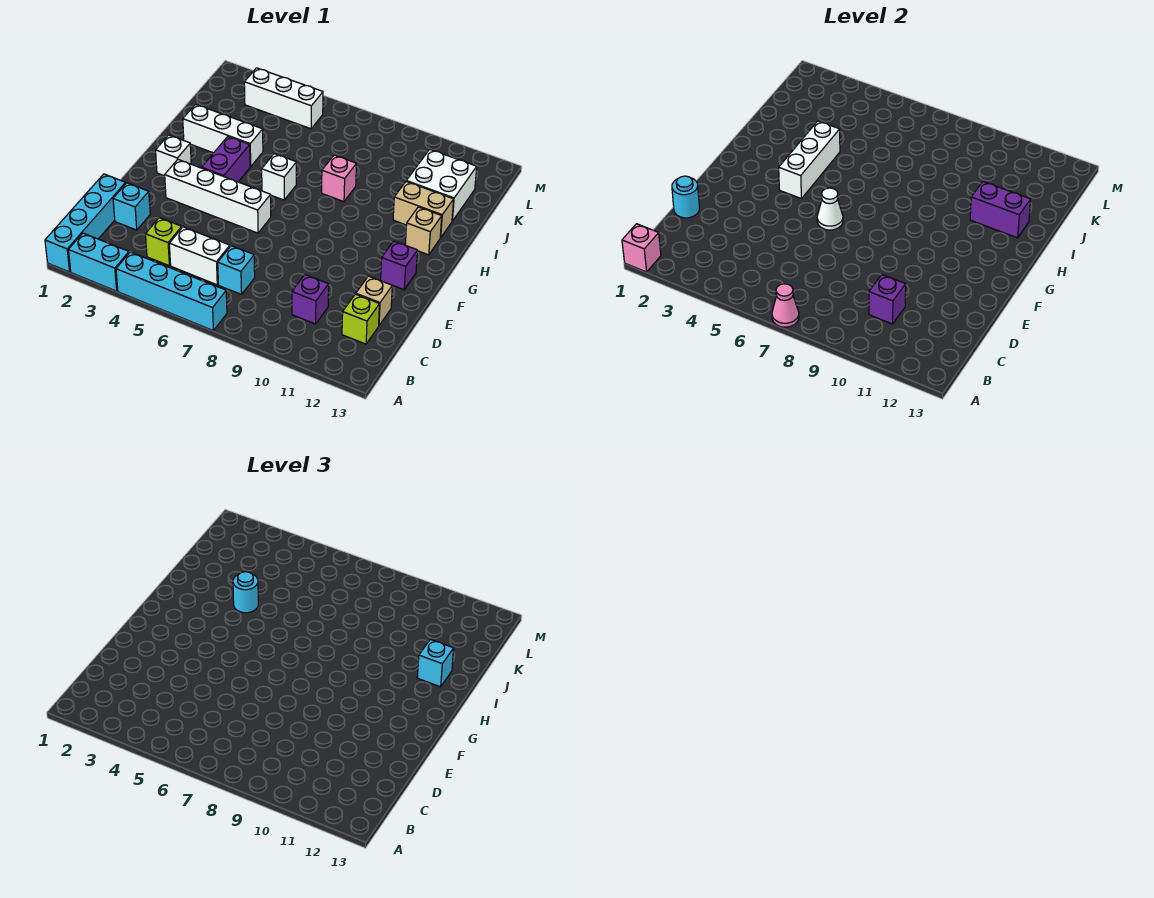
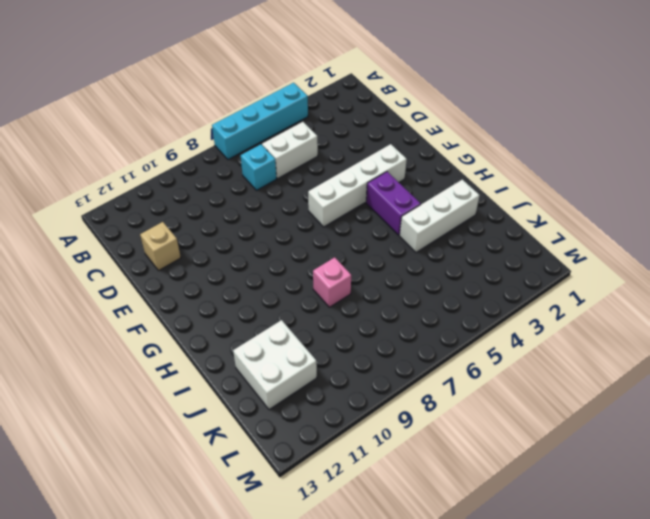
none -> cyan 1x4 brick [45,174,126,272]
none -> cyan 1x2 brick [68,233,129,291]
none -> lime 1x1 brick [146,218,182,266]
none -> purple 1x1 brick [292,275,329,324]

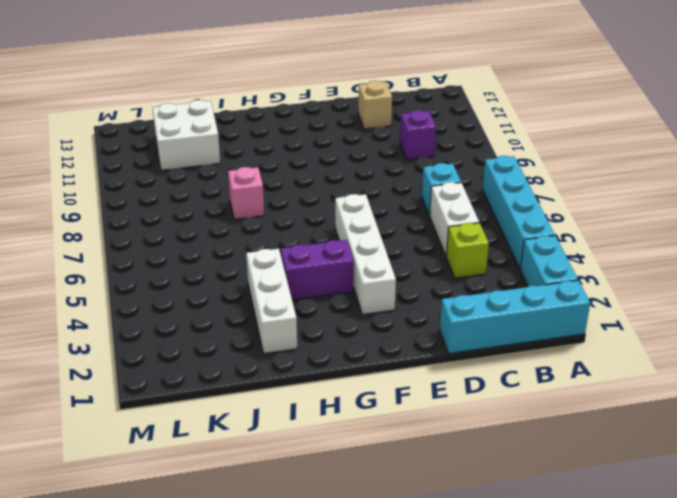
none -> lime 1x1 brick [342,294,379,344]
none -> cyan 1x1 brick [113,183,150,230]
none -> purple 1x1 brick [381,241,417,290]
none -> white 1x1 brick [156,135,191,176]

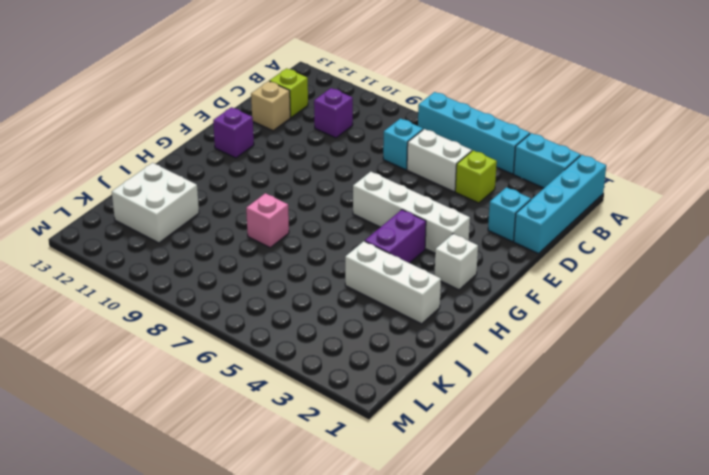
none -> white 1x1 brick [262,154,296,200]
none -> tan 1x1 brick [405,207,442,255]
none -> tan 1x2 brick [393,182,454,238]
none -> white 1x3 brick [244,68,323,129]

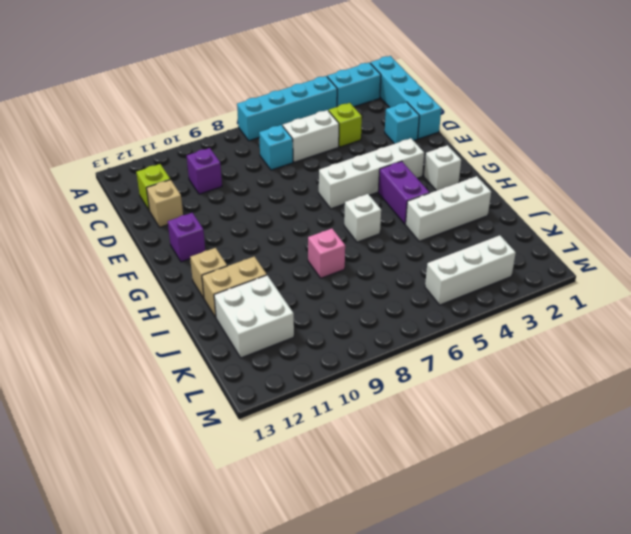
none -> pink 1x1 brick [622,224,661,272]
none -> pink 1x1 cone [772,284,799,327]
none -> purple 1x1 brick [869,275,906,324]
none -> cyan 1x1 round brick [672,176,699,218]

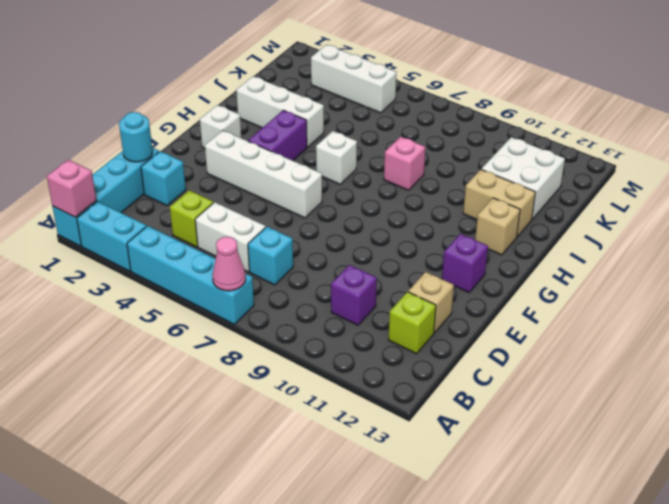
none -> purple 1x1 brick [869,275,906,324]
none -> white 1x1 cone [817,188,843,230]
none -> white 1x3 brick [779,121,840,198]
none -> purple 1x2 brick [970,182,1031,238]

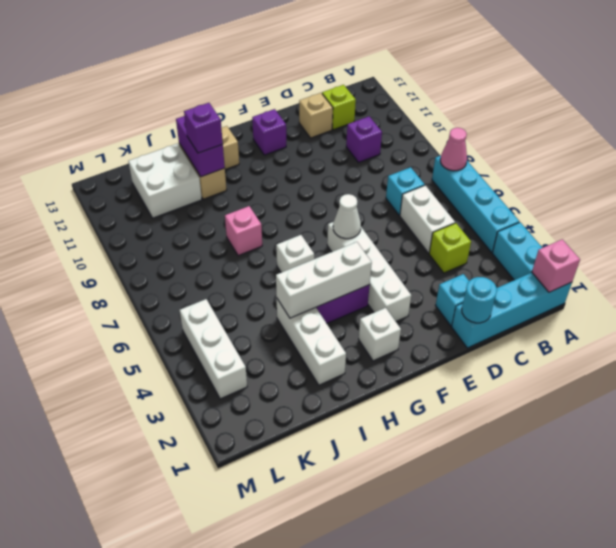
purple 1x1 brick [184,103,223,153] -> purple 1x1 brick moved to [869,275,906,324]
none -> cyan 1x1 round brick [233,572,258,613]
none -> cyan 1x1 brick [417,639,454,687]

